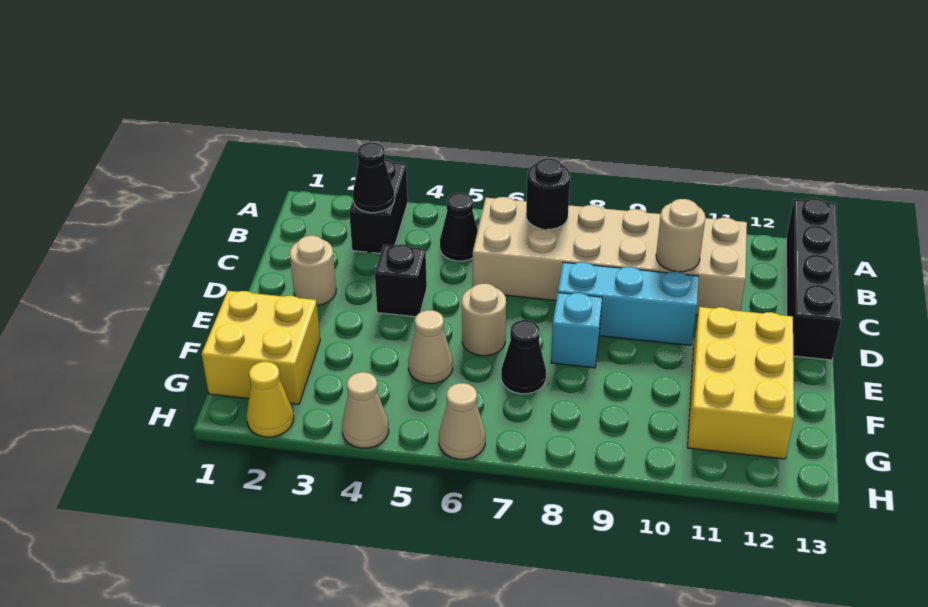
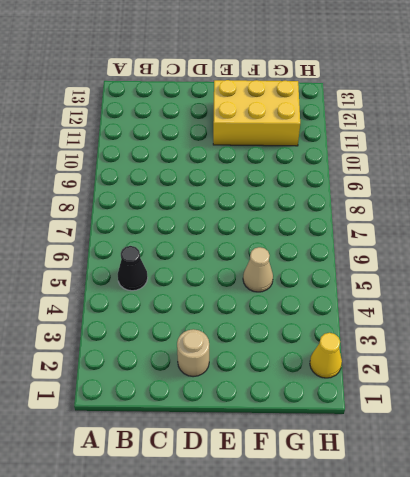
none -> black 1x2 brick [349,159,408,253]
none -> black 1x4 brick [786,198,841,360]
none -> tan 2x6 brick [473,197,747,315]

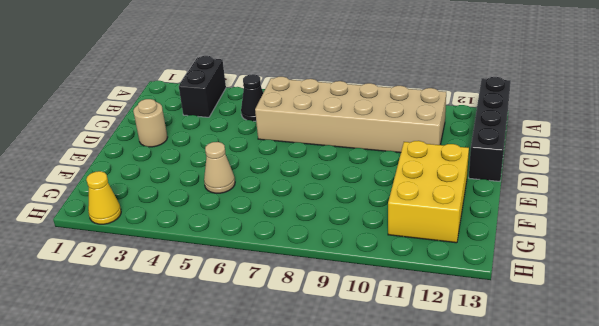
none -> black 1x1 brick [375,244,427,317]
none -> cyan 1x3 brick [558,262,699,345]
none -> tan 1x1 round brick [462,284,506,356]

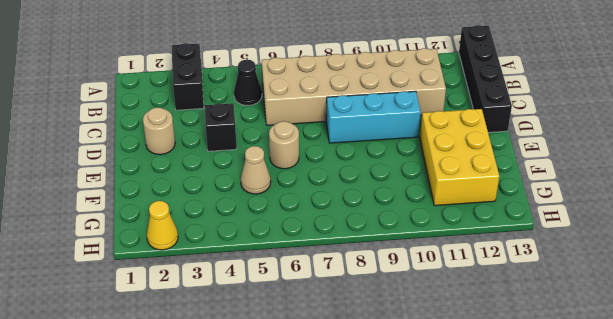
none -> cyan 1x1 brick [551,293,602,368]
none -> yellow 2x2 brick [202,291,320,404]
none -> black 1x1 cone [501,320,546,394]

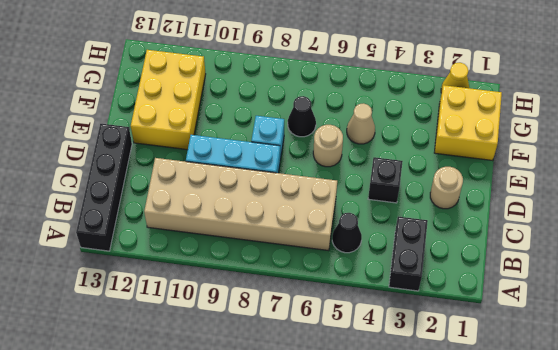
none -> tan 1x1 cone [342,372,389,448]
none -> tan 1x1 cone [439,383,485,459]
none -> black 1x1 cone [353,143,394,213]

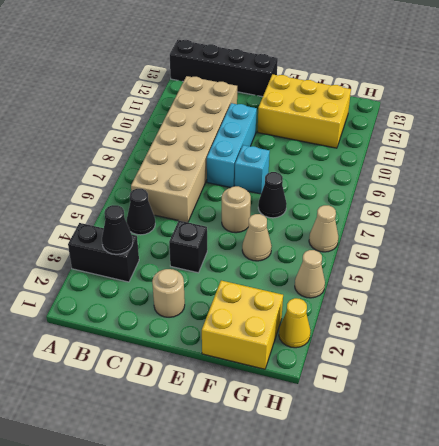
none -> black 1x1 round brick [526,159,570,229]
none -> tan 1x1 round brick [656,199,705,272]

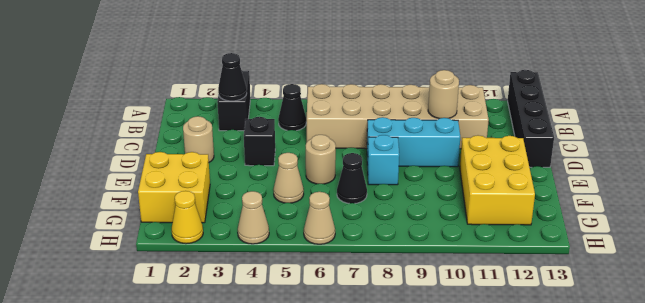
none -> black 1x1 round brick [526,159,570,229]

